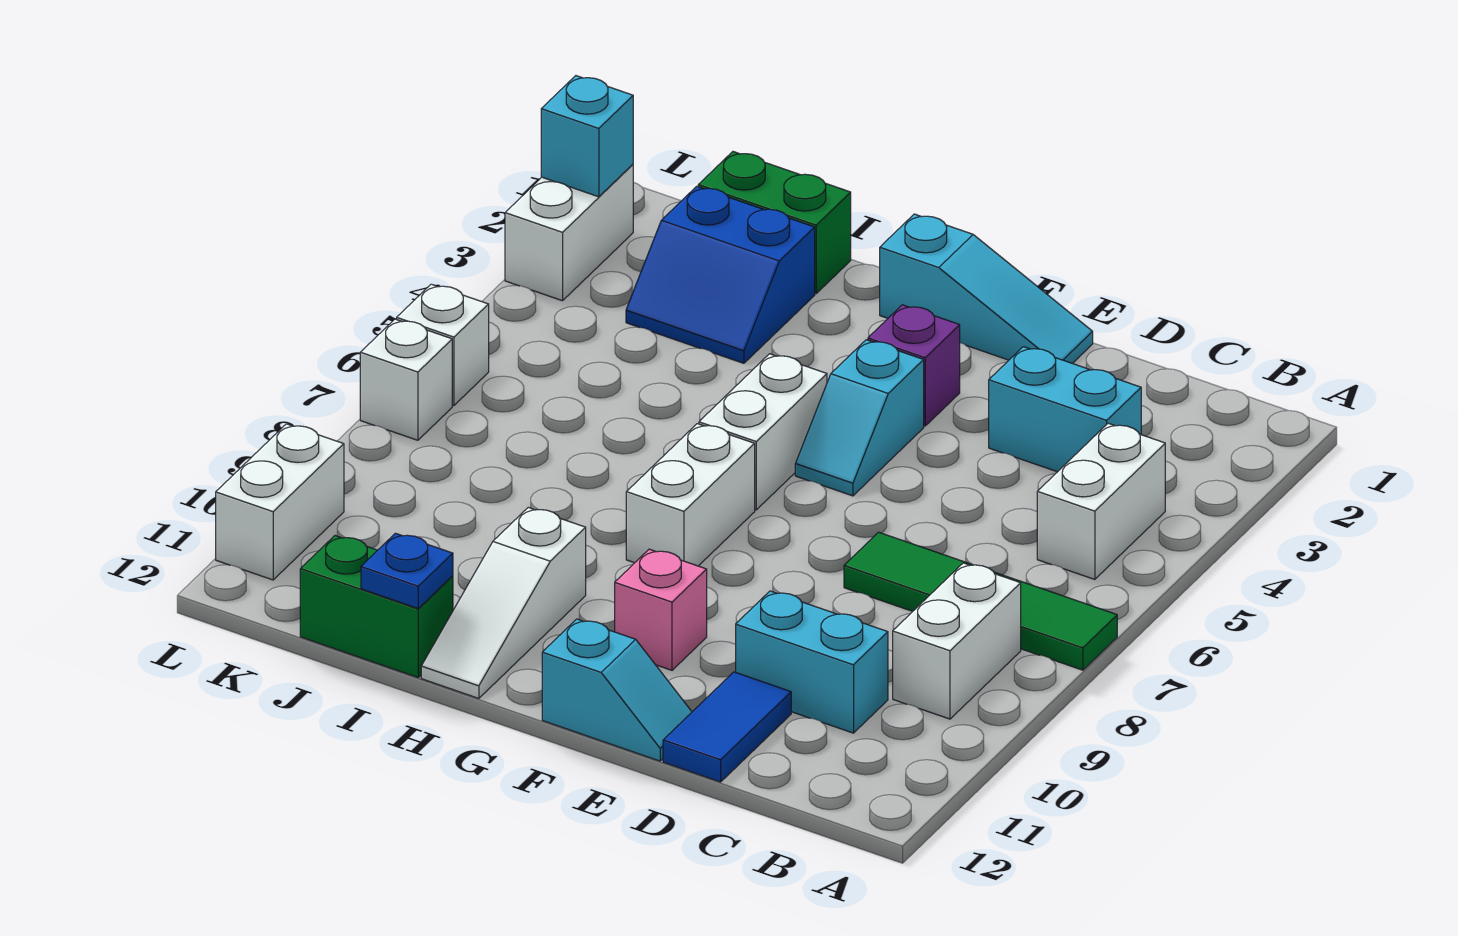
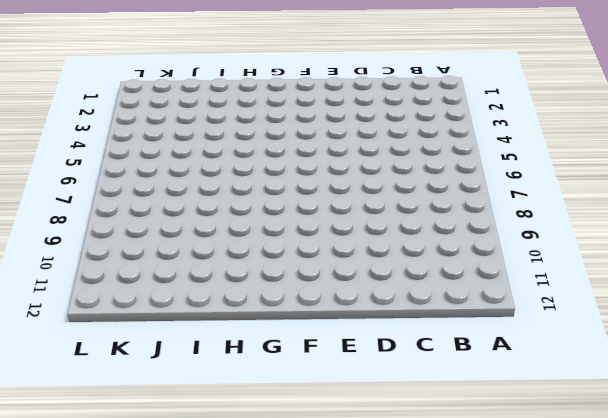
none -> green 1x4 tile [844,532,1117,670]
none -> white 1x2 brick [1037,423,1165,579]
none -> white 1x2 brick [893,563,1021,719]

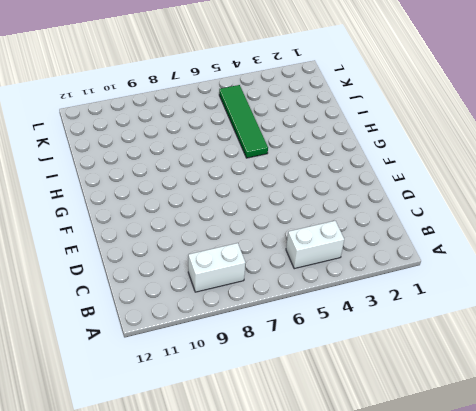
green 1x4 tile [219,85,268,158] -> green 1x4 tile moved to [844,532,1117,670]
none -> cyan 1x2 brick [989,347,1141,472]
none -> cyan 1x2 brick [736,591,888,733]
none -> blue 1x2 tile [663,672,791,782]

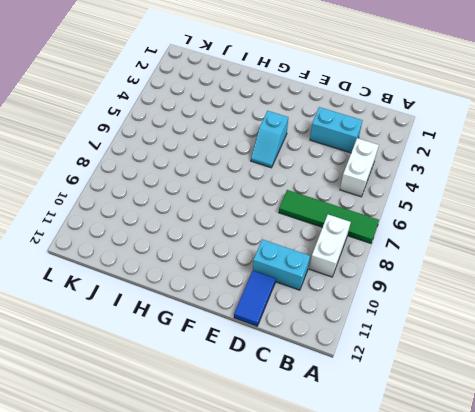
none -> cyan 1x3 slope [880,214,1093,363]
none -> cyan 1x2 slope [542,619,692,761]
none -> purple 1x1 brick [868,305,960,426]

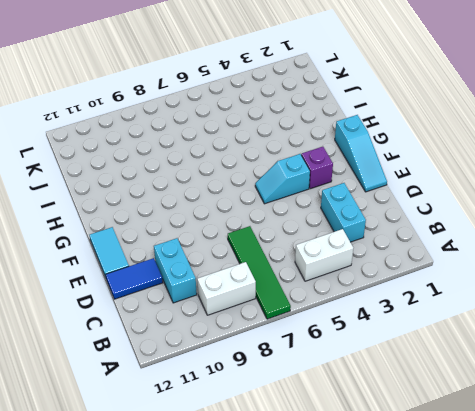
cyan 1x2 tile [90,227,129,277] -> cyan 1x2 slope [542,619,692,761]
none -> pink 1x1 brick [615,549,707,670]
none -> white 1x2 brick [699,354,827,510]
none -> white 1x2 brick [626,424,755,566]

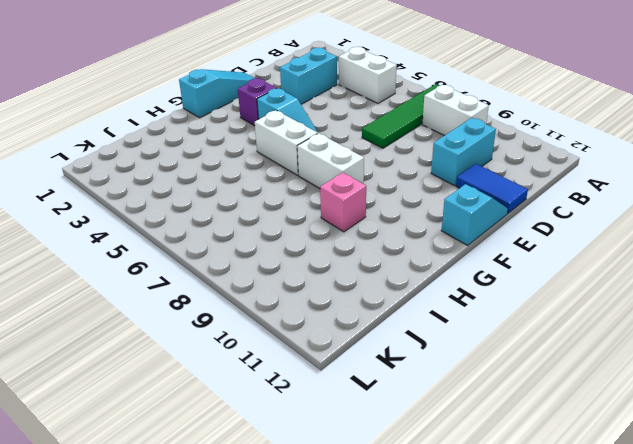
pink 1x1 brick [320,172,366,232] -> pink 1x1 brick moved to [615,549,707,670]
none -> white 1x3 slope [421,507,586,698]
none -> green 1x2 brick [698,152,851,293]
none -> blue 2x2 slope [626,186,815,363]

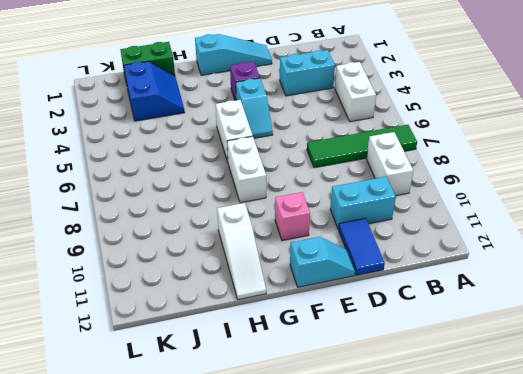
blue 2x2 slope [124,61,185,121] -> blue 2x2 slope turned to [626,186,815,363]
none -> green 1x2 brick [300,536,453,677]
none -> white 1x2 brick [505,164,633,301]
none -> white 1x1 brick [397,284,489,405]

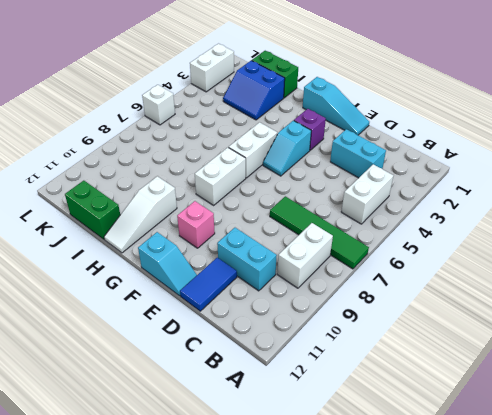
none -> white 1x1 brick [360,319,452,440]
none -> white 1x2 brick [216,424,344,580]
none -> blue 1x1 plate [361,533,453,608]

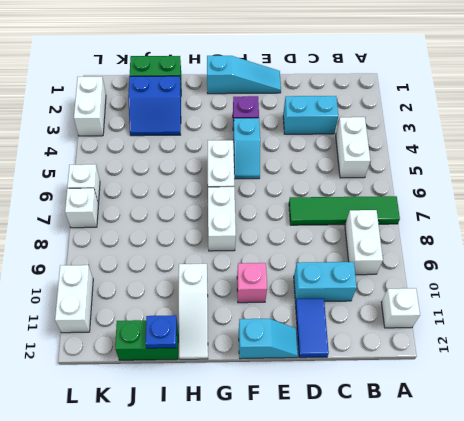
white 1x1 brick [381,288,420,328] -> none
none -> cyan 1x1 brick [541,76,633,197]

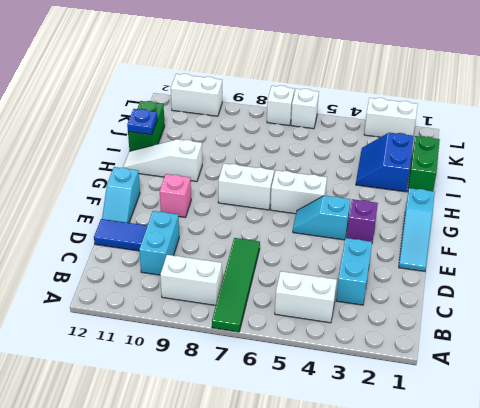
none -> cyan 1x1 brick [541,76,633,197]

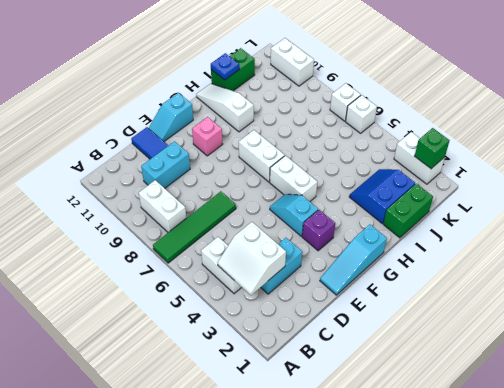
white 2x2 slope [217,222,286,295] -> none
green 1x1 brick [415,128,450,169] -> cyan 1x1 brick [541,76,633,197]

